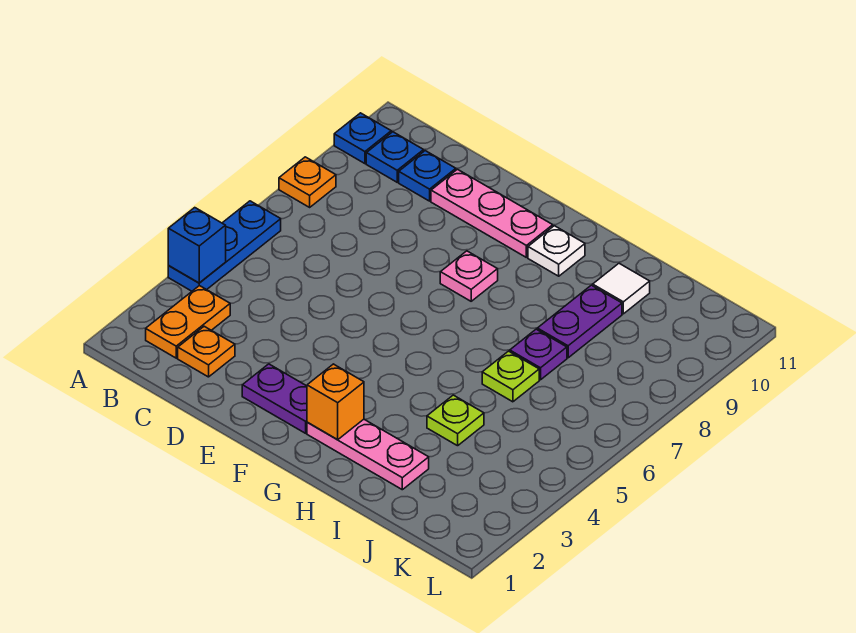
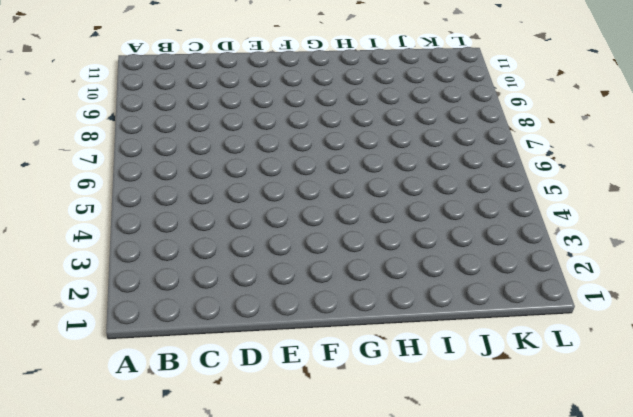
none -> blue 1x3 plate [168,201,281,291]
none -> orange 1x1 plate [279,157,336,207]
none -> blue 1x1 plate [334,113,391,164]

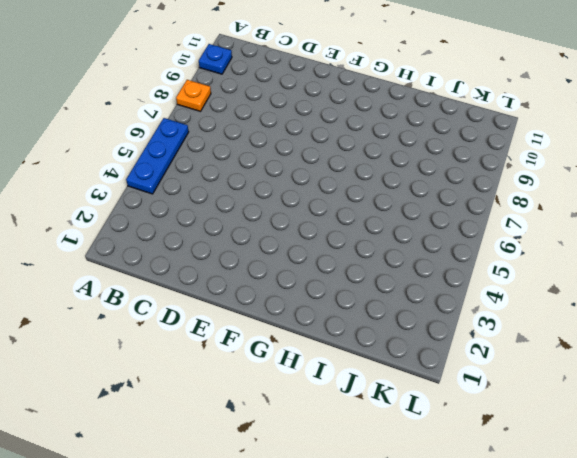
none -> orange 1x2 plate [146,286,230,358]
none -> blue 1x1 plate [366,132,424,182]
none -> orange 1x1 plate [178,326,235,377]

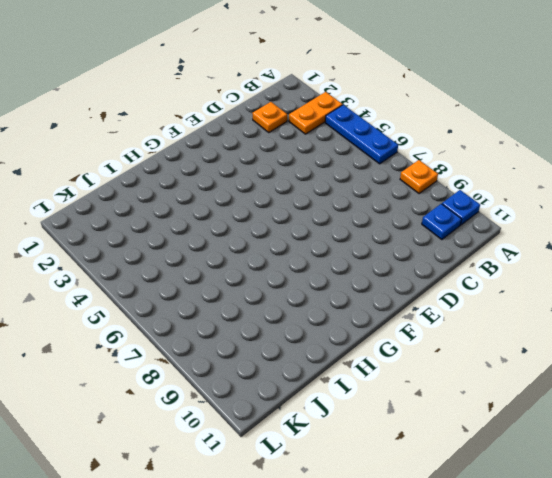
orange 1x2 plate [289,92,342,134] -> orange 1x2 plate turned to [146,286,230,358]
none -> blue 1x1 plate [399,151,456,201]
none -> pink 1x3 plate [431,169,553,257]
none -> purple 1x2 plate [242,364,307,433]

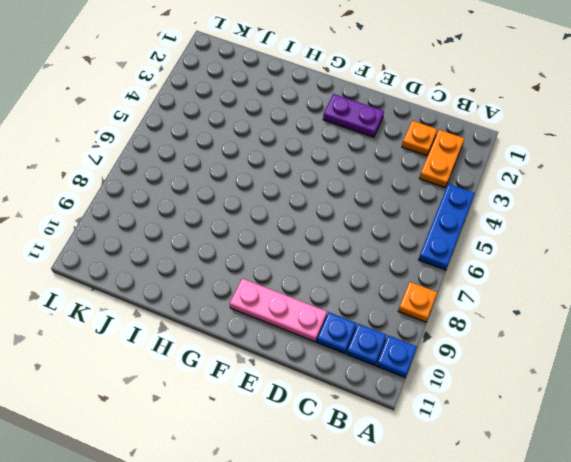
none -> pink 1x1 plate [440,251,498,301]
none -> pink 1x3 plate [307,419,429,490]
none -> white 1x1 plate [528,226,585,276]

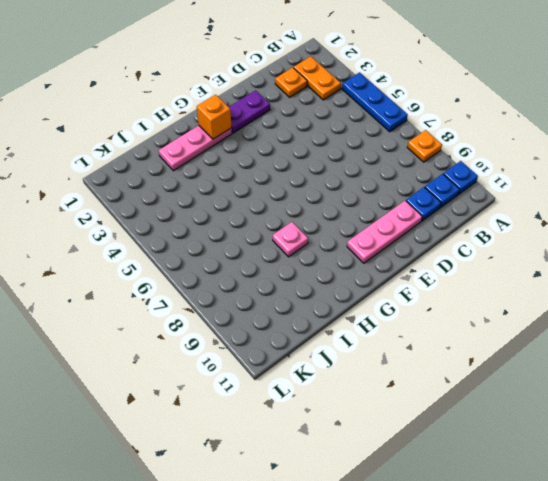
pink 1x1 plate [273,222,308,257] -> pink 1x1 plate moved to [440,251,498,301]
none -> white 1x1 plate [528,226,585,276]
none -> lime 1x1 plate [427,395,484,446]
none -> lime 1x1 plate [482,351,539,402]

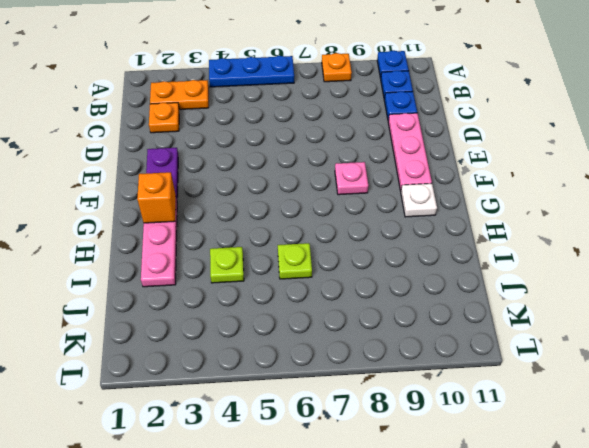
none -> purple 1x1 plate [510,329,567,380]
none -> purple 1x2 plate [537,285,622,358]
none -> white 1x1 tile [593,263,650,314]

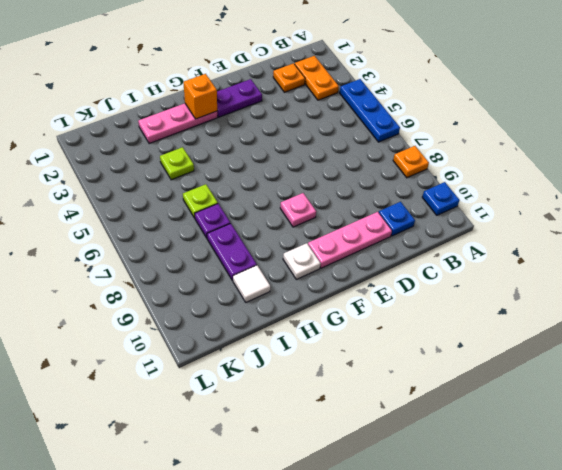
none -> blue 1x1 plate [366,132,424,182]
none -> blue 1x1 brick [168,208,226,283]

